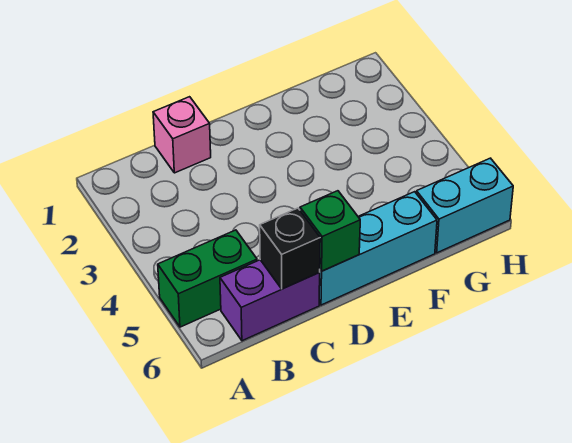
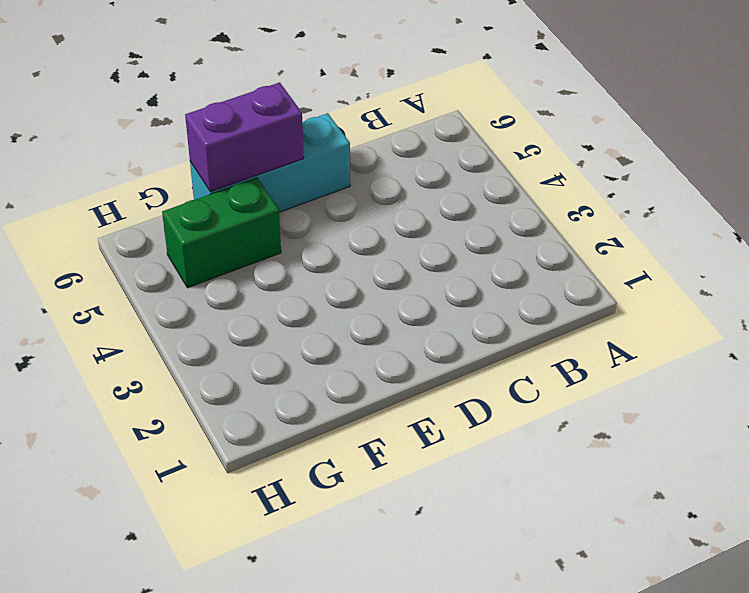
purple 1x2 brick [185,82,304,192] -> purple 1x2 brick moved to [220,260,320,341]
green 1x2 brick [162,178,281,288] -> green 1x2 brick moved to [158,230,257,327]
none -> pink 1x1 brick [153,97,211,173]
none -> cyan 1x2 brick [416,158,513,253]

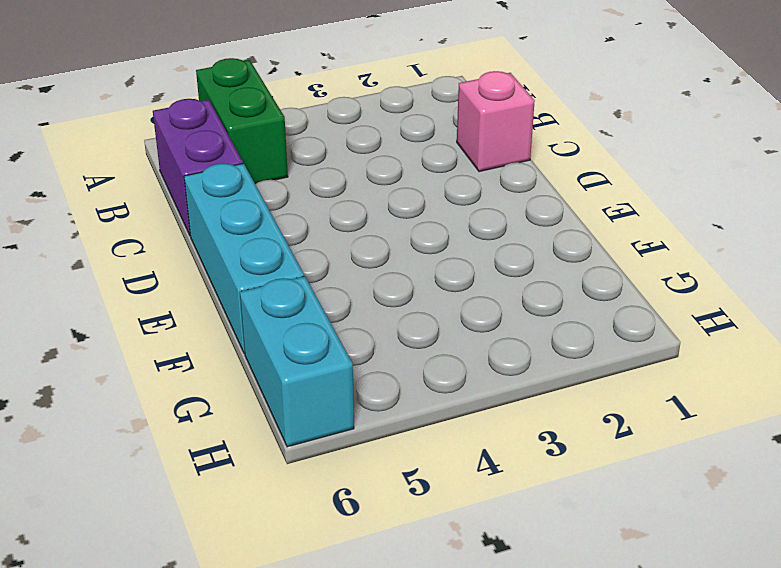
none -> black 1x1 brick [260,208,320,289]
none -> green 1x1 brick [300,191,360,271]

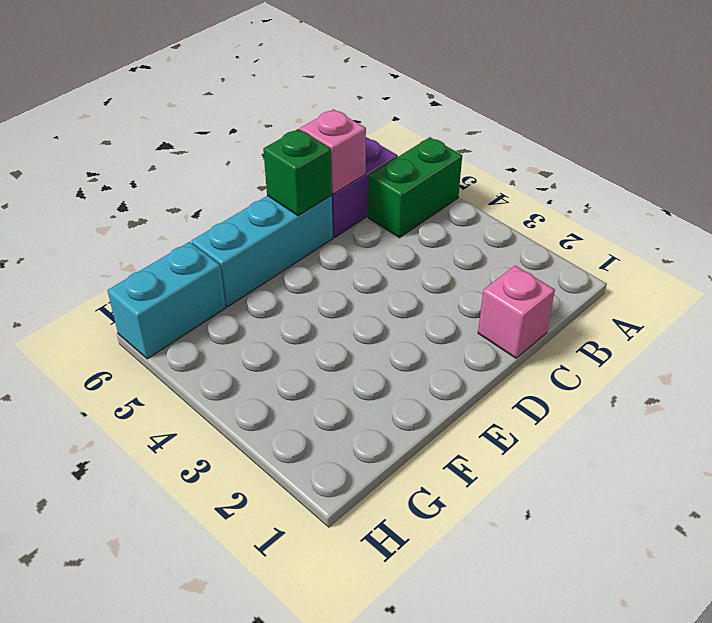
pink 1x1 brick [300,109,366,194] -> black 1x1 brick [260,208,320,289]

